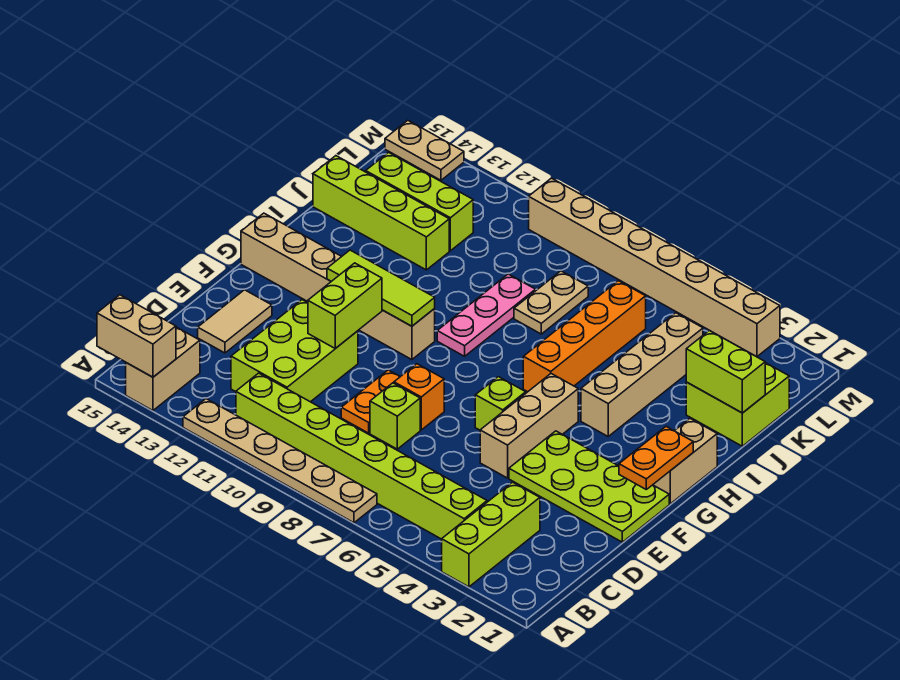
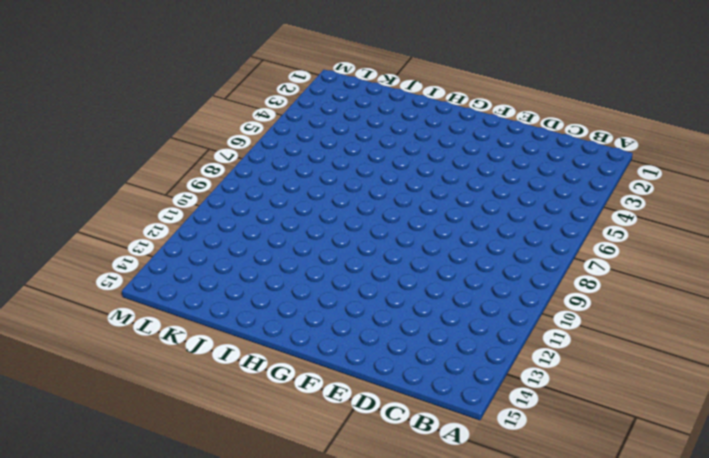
none -> lime 1x3 brick [442,482,540,587]
none -> tan 1x6 plate [183,399,377,523]
none -> tan 1x2 brick [126,327,200,410]

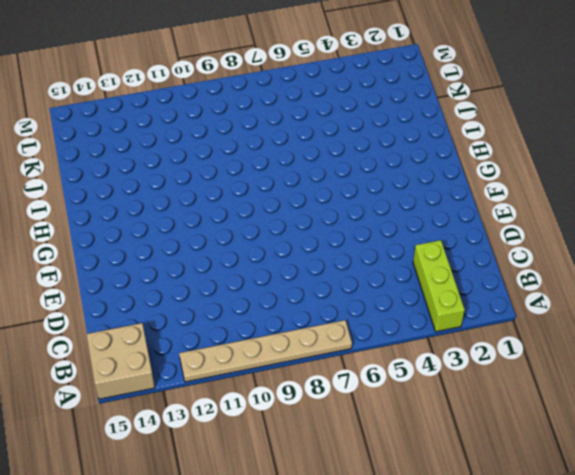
tan 2x2 brick [86,323,155,399] -> tan 1x2 brick [126,327,200,410]
none -> lime 1x8 brick [236,373,487,539]
none -> lime 2x3 brick [231,300,358,402]
none -> lime 1x1 brick [370,383,420,449]

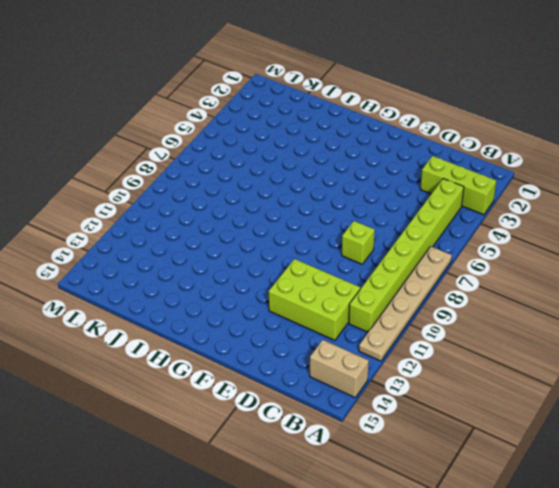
none -> orange 1x2 plate [341,370,400,433]
none -> tan 1x2 tile [198,290,272,353]
none -> lime 2x4 plate [509,431,669,542]

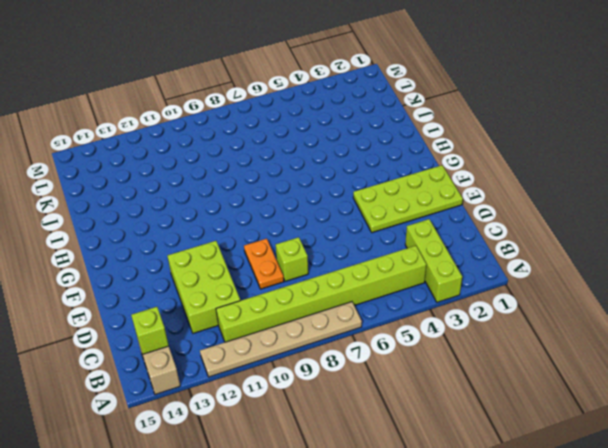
lime 1x1 brick [131,307,169,354] -> lime 1x1 brick moved to [475,377,526,430]
none -> tan 1x2 tile [198,290,272,353]
none -> tan 1x3 brick [480,374,578,478]
none -> orange 1x1 brick [394,364,444,430]

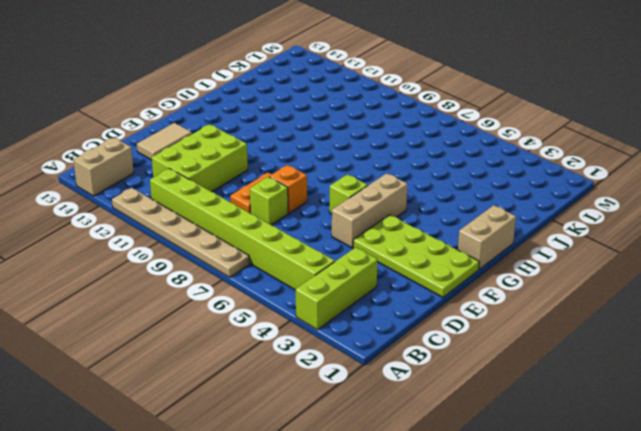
none -> tan 1x6 brick [241,213,435,360]
none -> tan 1x4 brick [581,313,703,436]
none -> orange 1x4 brick [523,281,646,392]

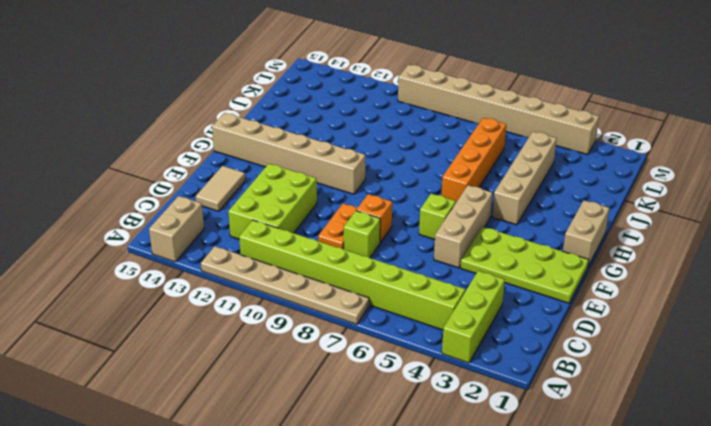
none -> pink 1x3 plate [437,274,536,356]
none -> lime 2x2 brick [686,363,789,446]
none -> tan 1x2 plate [514,271,588,334]

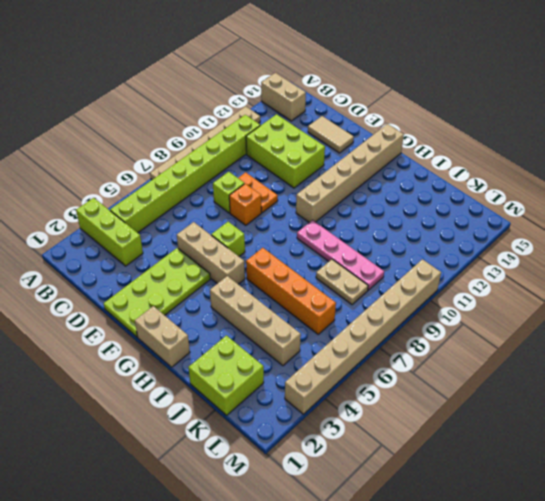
pink 1x4 plate [297,220,384,290] -> pink 1x3 plate [437,274,536,356]
none -> lime 1x4 brick [313,156,449,270]
none -> lime 1x3 brick [366,152,473,251]
none -> tan 1x2 plate [385,120,464,180]

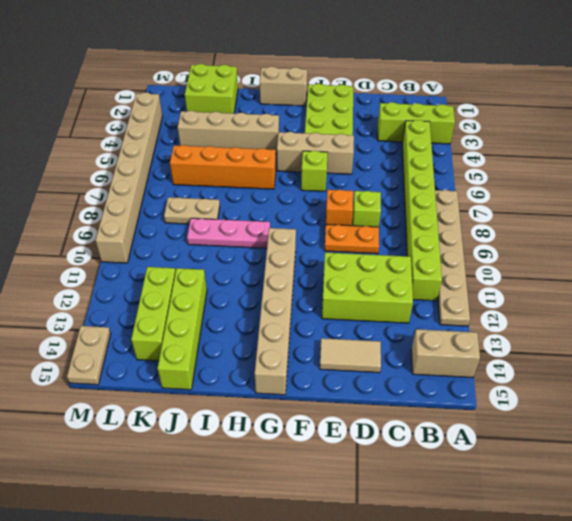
none -> tan 1x2 brick [97,295,176,377]
none -> lime 1x2 brick [308,263,382,348]
none -> orange 1x2 plate [619,427,693,489]

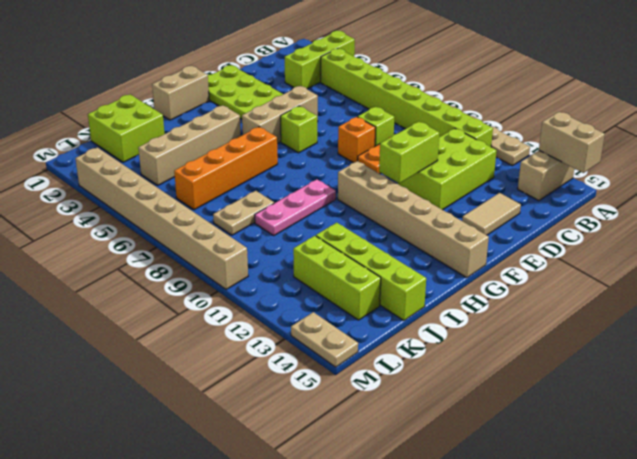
none -> orange 1x2 plate [619,427,693,489]
none -> lime 1x3 tile [327,250,435,326]
none -> lime 1x2 brick [686,331,765,413]

